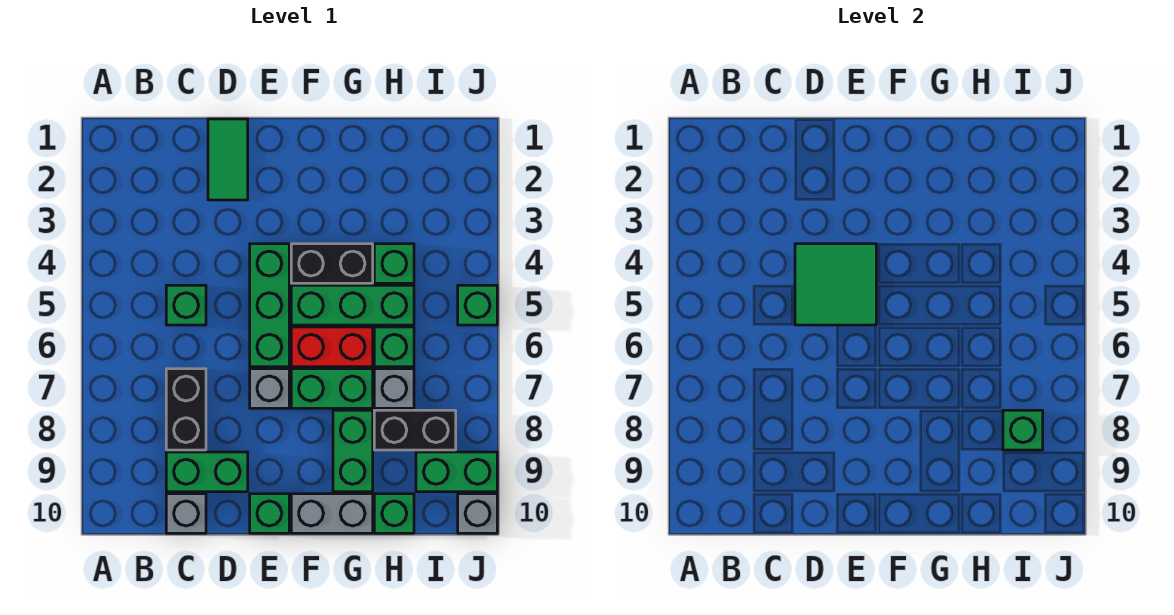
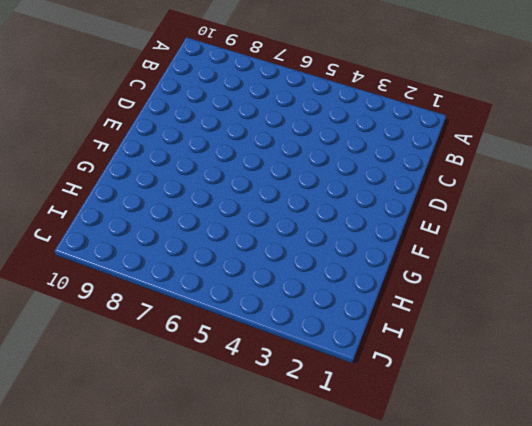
none -> green 1x1 brick [166,285,206,325]
none -> black 1x2 brick [166,369,206,450]
none -> green 1x2 brick [166,452,248,492]

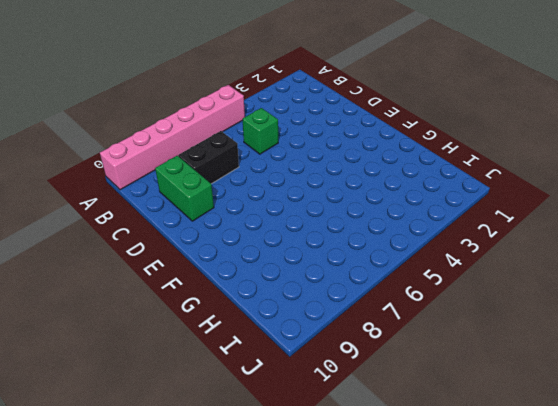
pink 1x6 brick [100,85,245,190] -> none
none -> grey 1x1 brick [166,494,206,533]
none -> green 1x2 tile [208,119,248,200]
none -> green 1x3 brick [250,244,289,367]

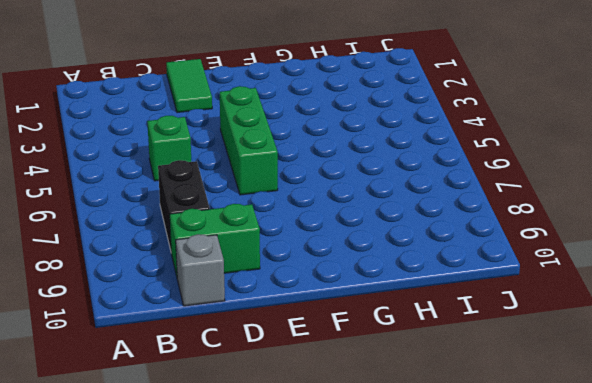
none -> grey 1x1 brick [250,369,289,408]
none -> green 1x1 brick [250,494,289,533]
none -> black 1x2 brick [291,244,373,283]

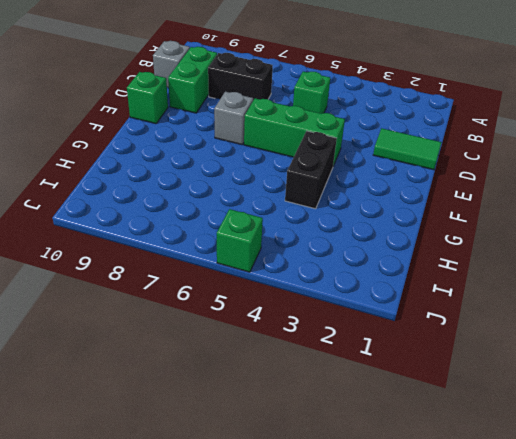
none -> green 1x3 brick [291,285,414,325]
none -> red 1x2 brick [291,327,373,367]
none -> green 1x2 brick [291,369,373,408]

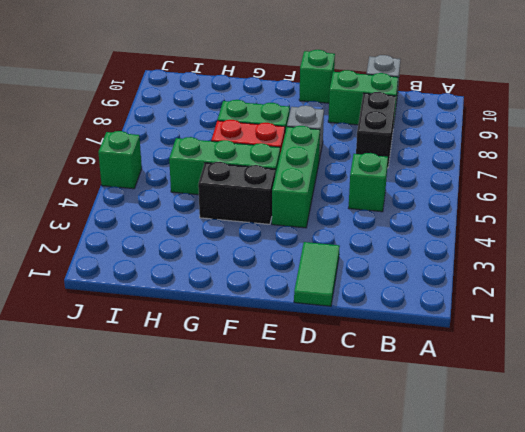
none -> grey 1x2 brick [291,494,373,533]
none -> green 1x2 brick [333,410,373,492]
none -> green 1x1 brick [374,244,414,283]

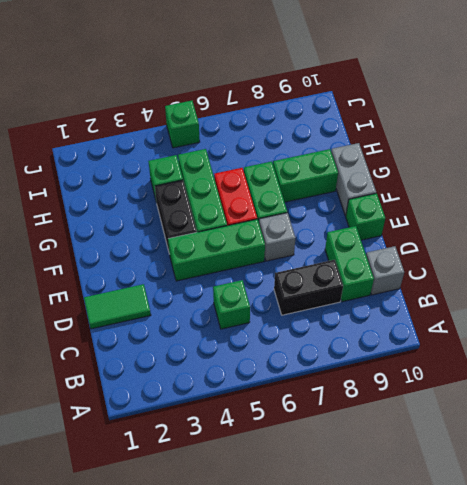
none -> green 1x1 brick [374,327,414,367]
none -> grey 1x1 brick [374,369,414,408]
none -> black 1x2 brick [374,410,456,450]

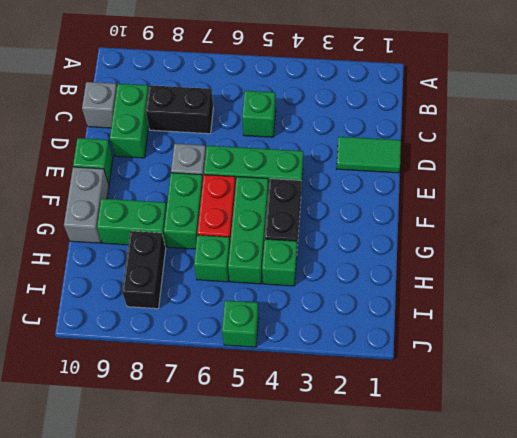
none -> grey 1x1 brick [374,369,414,408]
none -> green 1x1 brick [374,494,414,533]
none -> green 1x2 brick [416,452,497,492]

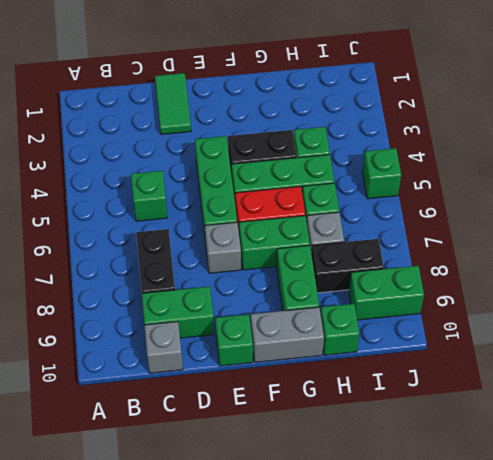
none -> grey 1x1 brick [458,494,497,533]
none -> green 2x2 tile [795,244,876,325]
none -> green 1x1 brick [1003,410,1043,450]

